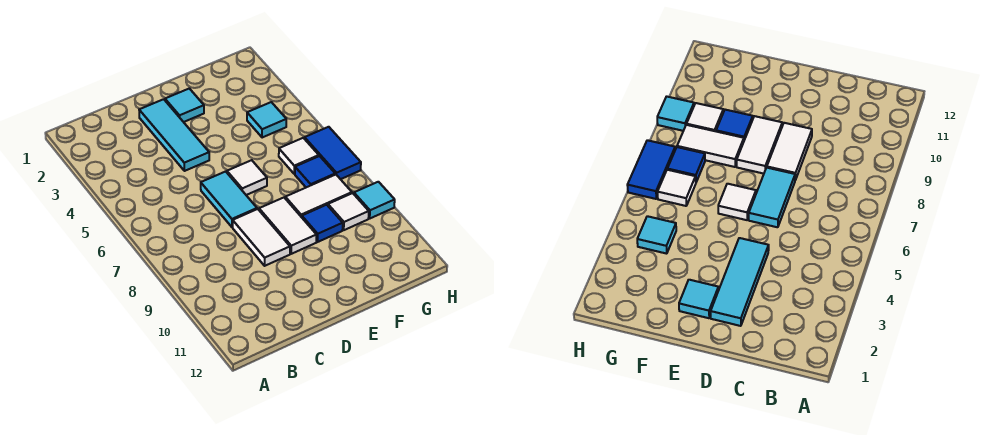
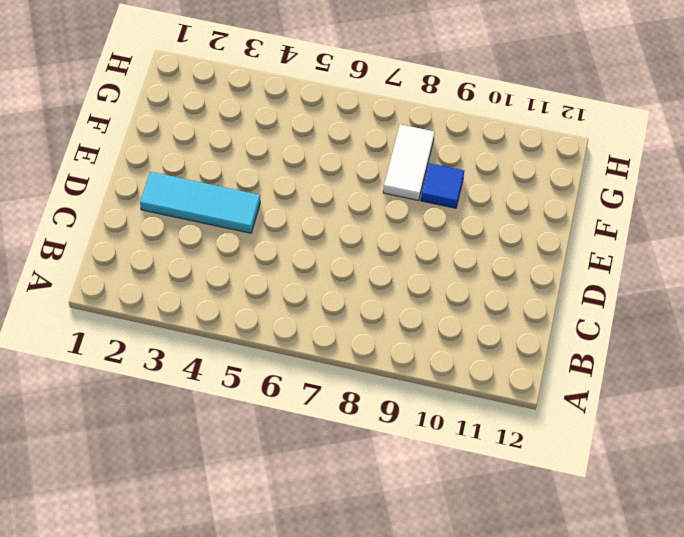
none -> cyan 1x2 tile [201,172,257,227]
none -> white 1x2 tile [233,209,290,266]
none -> cyan 1x1 tile [165,88,204,122]

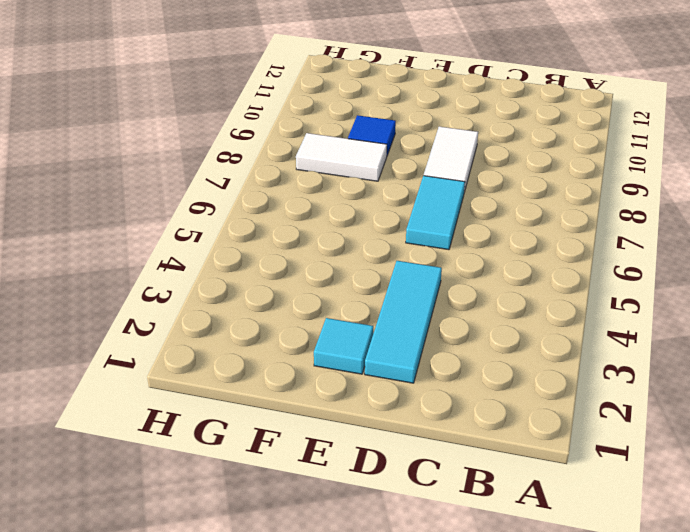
none -> white 1x1 tile [227,160,267,195]
none -> white 1x2 tile [259,198,316,254]
none -> cyan 1x1 tile [247,102,286,138]

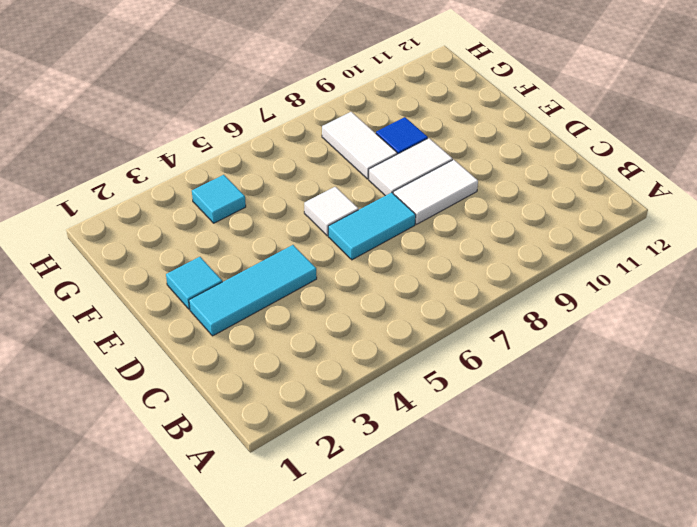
none -> white 1x1 tile [279,138,319,174]
none -> blue 1x1 tile [295,156,335,187]
none -> white 1x1 tile [328,193,369,230]

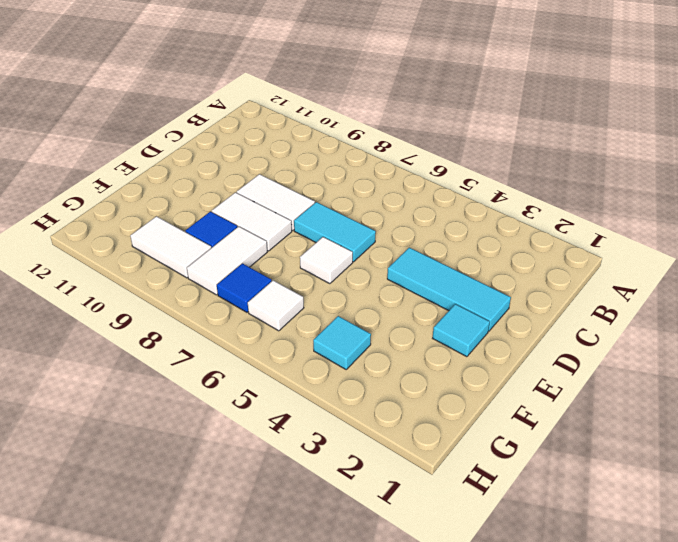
white 1x2 tile [130,216,211,278] -> white 1x1 tile [328,193,369,230]
none -> blue 1x2 tile [305,127,361,179]
none -> cyan 1x1 tile [354,182,395,218]

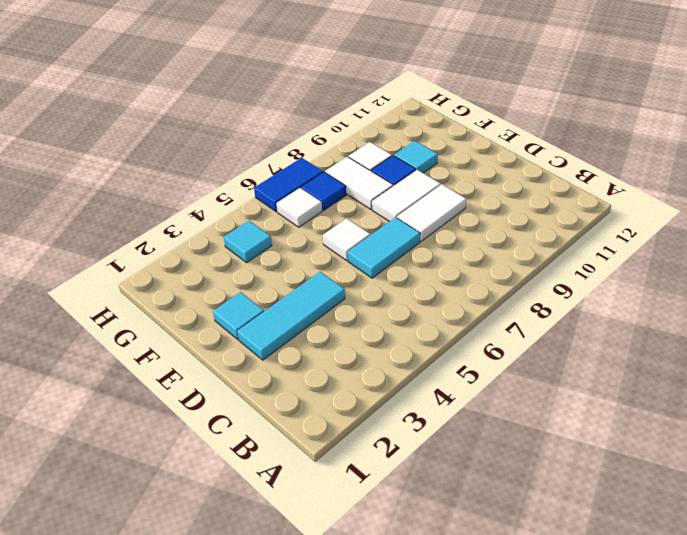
cyan 1x1 tile [394,141,438,173] -> cyan 1x1 tile moved to [354,182,395,218]

